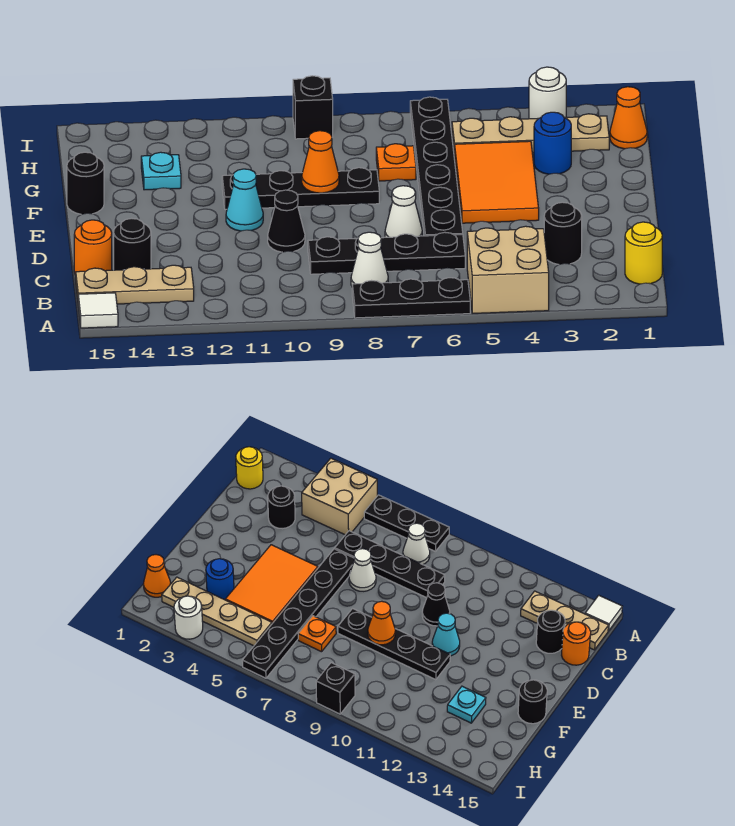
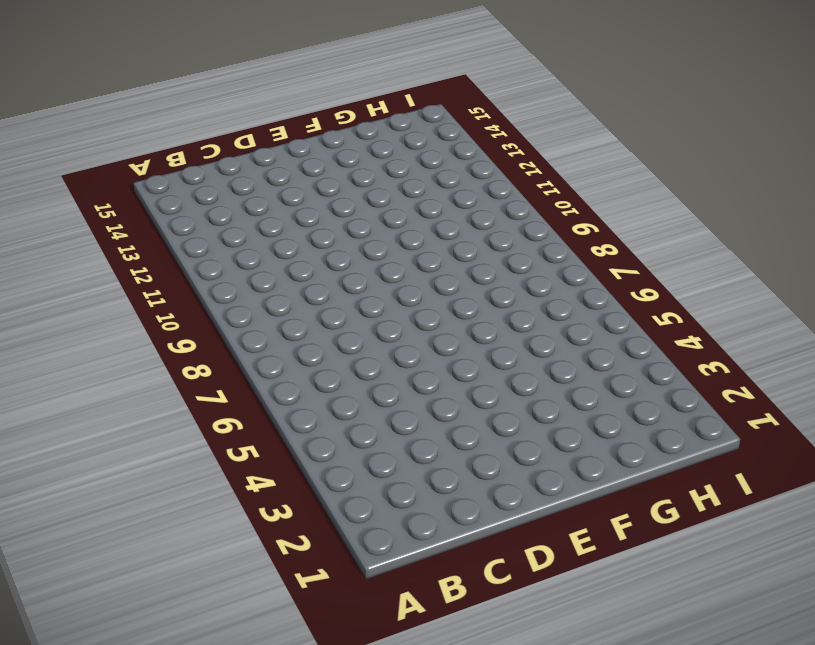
none -> tan 2x2 brick [467,226,549,313]
none -> black 1x3 plate [352,278,470,318]
none -> white 1x1 tile [78,293,118,328]

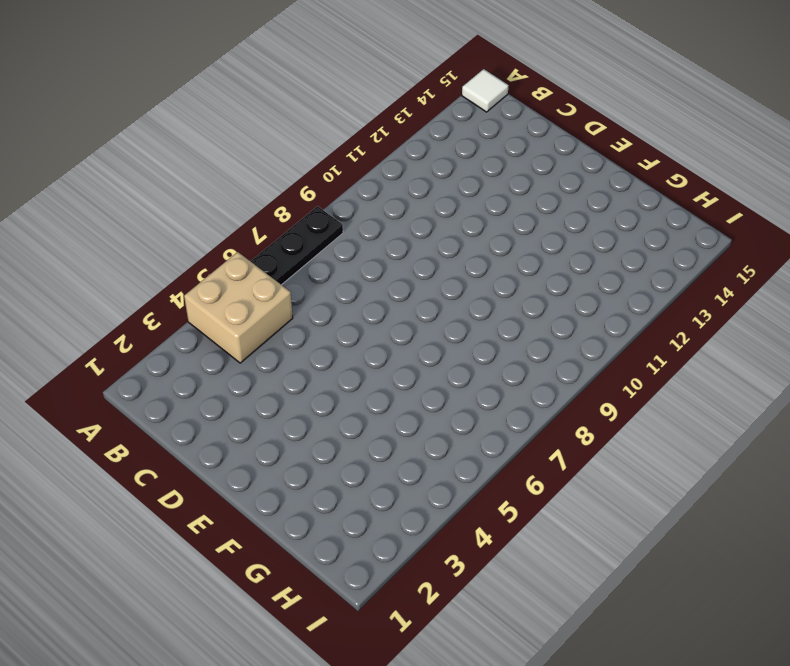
none -> yellow 1x1 round brick [625,222,662,284]
none -> white 1x1 cone [351,232,388,286]
none -> tan 1x3 plate [76,265,194,304]

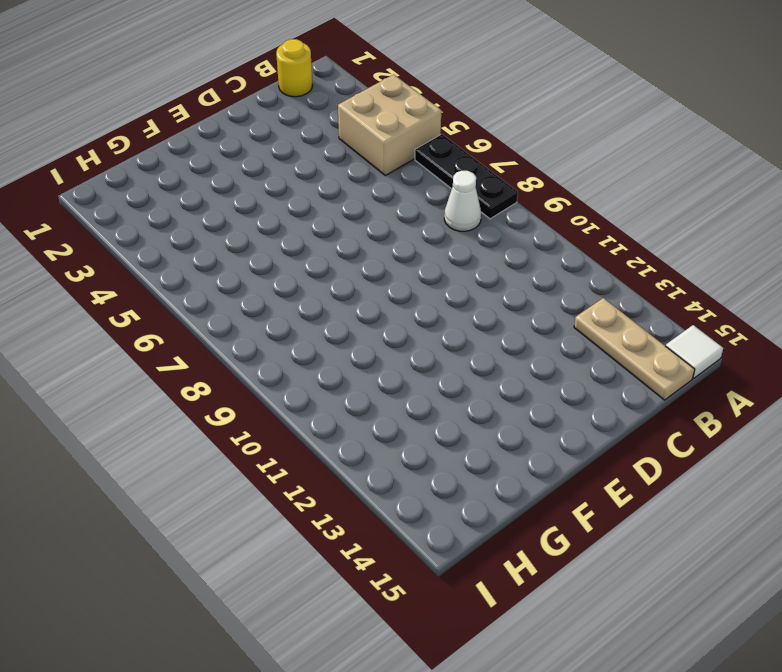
none -> black 1x1 round brick [544,202,582,265]
none -> black 1x4 plate [308,232,465,274]
none -> black 1x1 round brick [114,218,151,270]

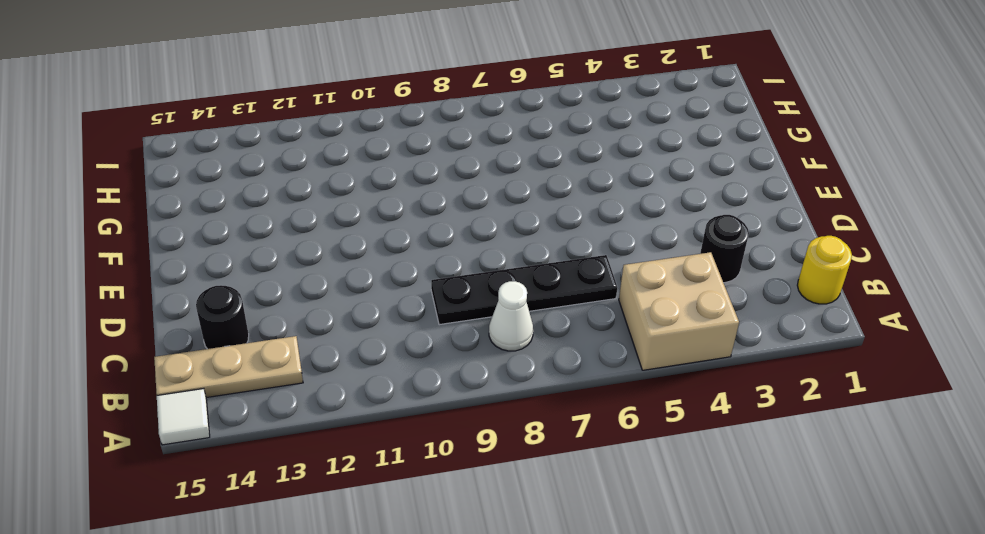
none -> black 1x3 plate [352,278,470,318]
none -> orange 1x1 round brick [74,220,112,275]
none -> black 1x6 plate [410,97,463,236]

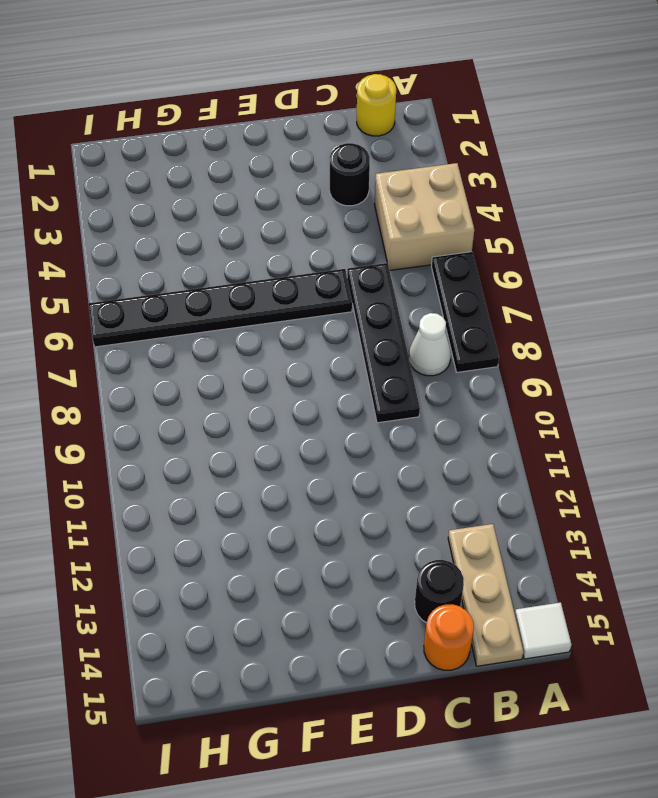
none -> white 1x1 cone [385,186,422,237]
none -> black 1x1 cone [268,190,305,252]
none -> orange 2x3 tile [455,141,539,223]

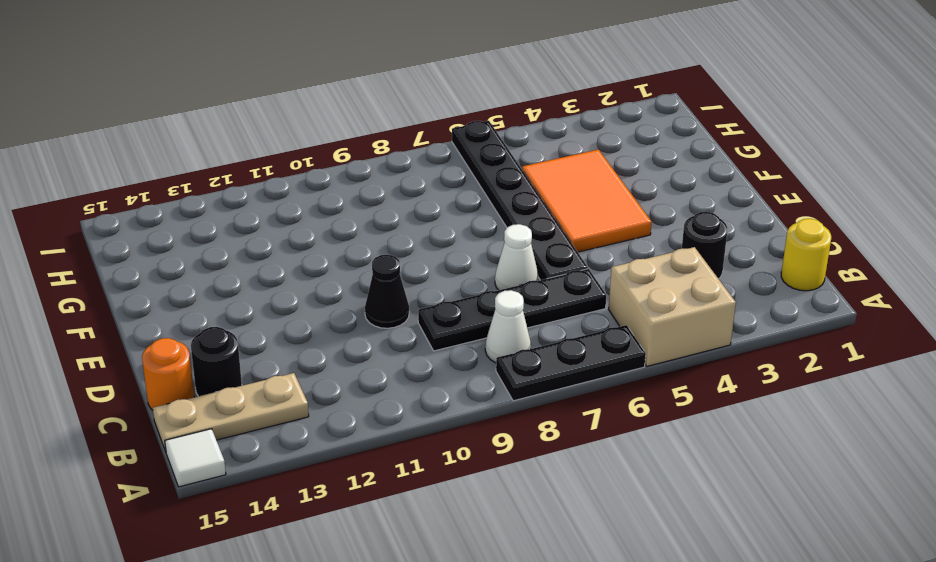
none -> cyan 1x1 cone [226,169,263,231]
none -> black 1x4 plate [222,168,379,209]
none -> black 1x1 round brick [67,152,104,214]

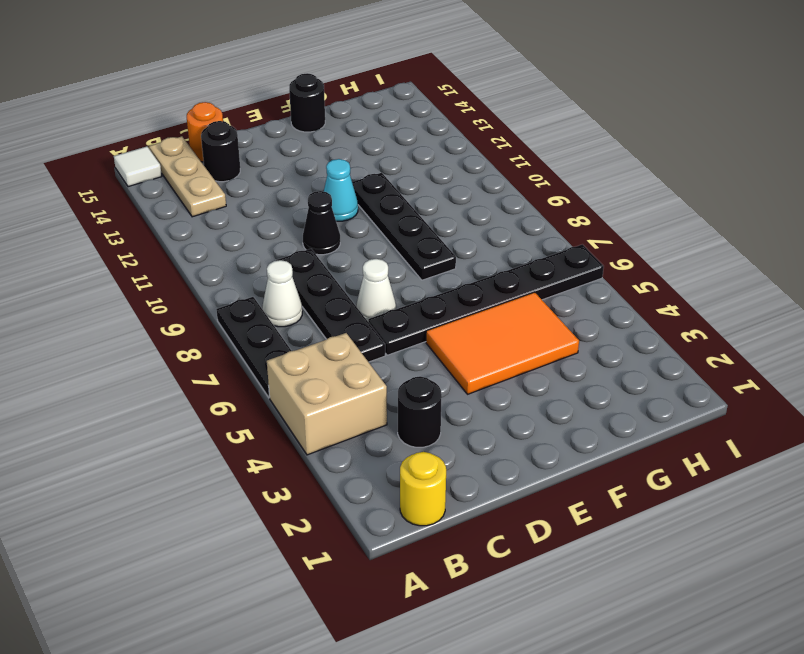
none -> blue 1x1 round brick [534,112,571,174]
none -> orange 1x1 plate [376,144,416,181]
none -> cyan 1x1 plate [141,152,181,190]

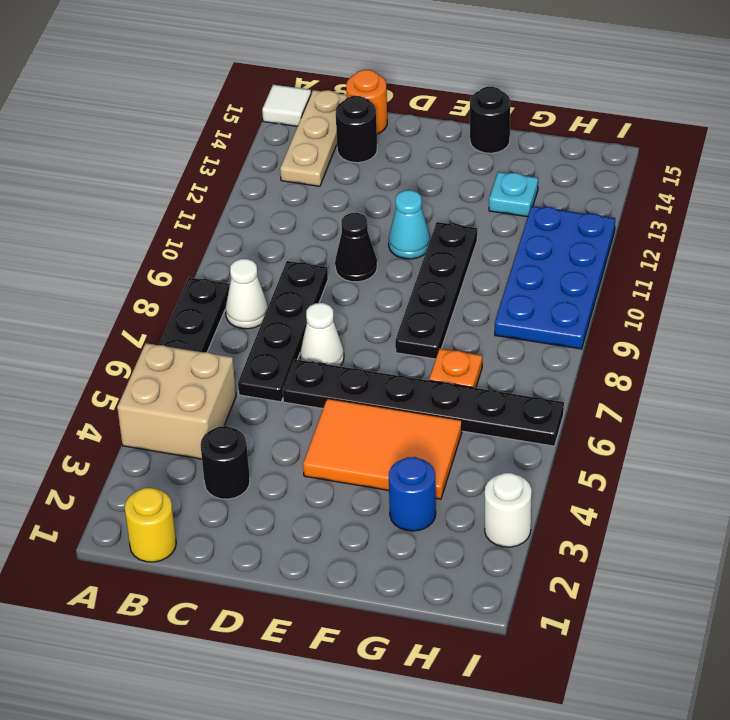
blue 2x4 plate [495,206,615,349] -> black 1x1 brick [293,76,333,139]
none -> orange 1x1 cone [610,87,647,149]
none -> tan 1x4 plate [452,114,609,155]
none -> orange 1x1 cone [302,131,339,193]

